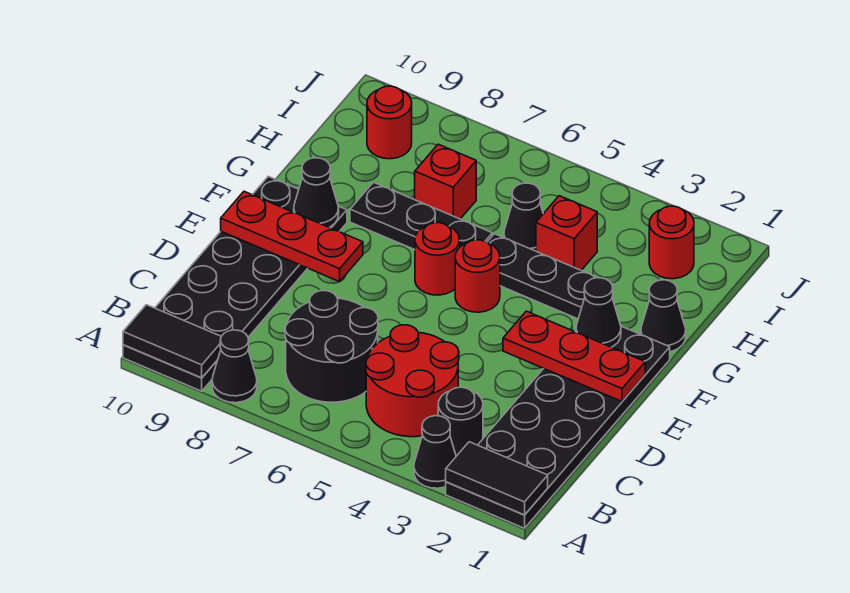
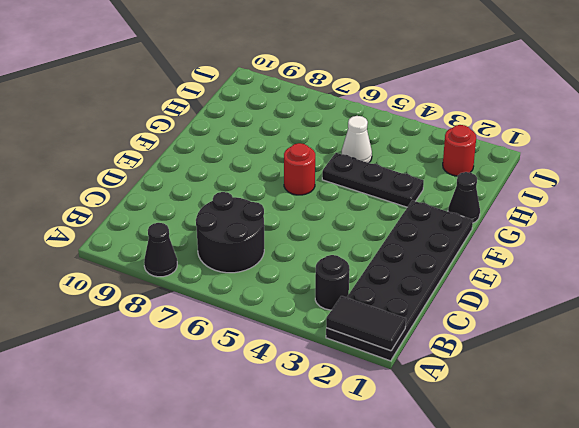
white 1x1 cone [342,116,372,163] -> black 1x1 cone [504,183,543,251]
none -> black 1x1 cone [414,416,456,488]
none -> black 2x6 plate [123,176,347,391]
none -> red 2x2 round brick [366,325,459,437]

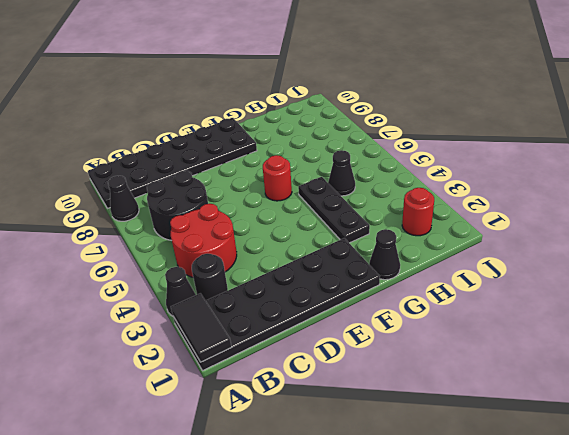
none -> red 1x1 round brick [455,240,500,312]
none -> black 1x3 plate [350,182,492,250]
none -> red 1x1 brick [536,196,597,270]

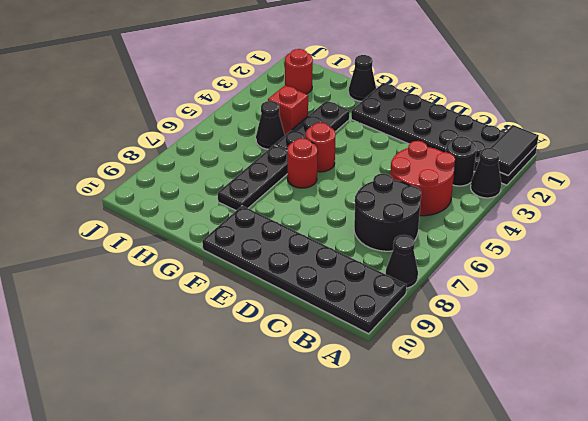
none -> red 1x1 brick [415,144,476,219]
none -> red 1x1 round brick [367,86,412,159]
none -> black 1x2 tile [123,305,221,378]

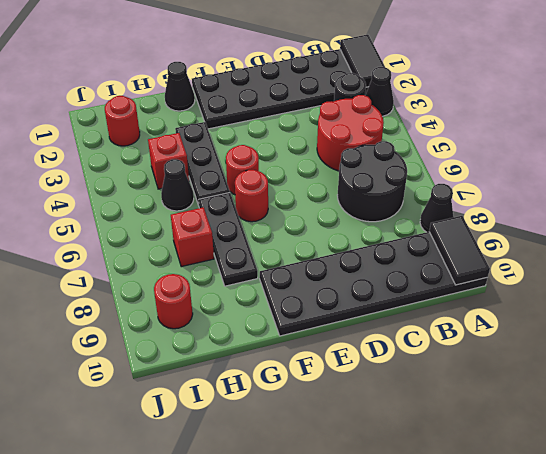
none -> red 1x3 plate [503,311,645,401]
none -> red 1x3 plate [221,191,363,282]
none -> black 1x1 cone [576,278,621,347]

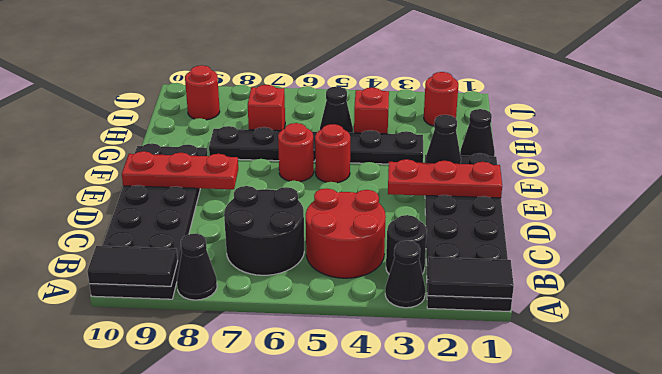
none -> black 1x1 cone [294,158,339,227]

